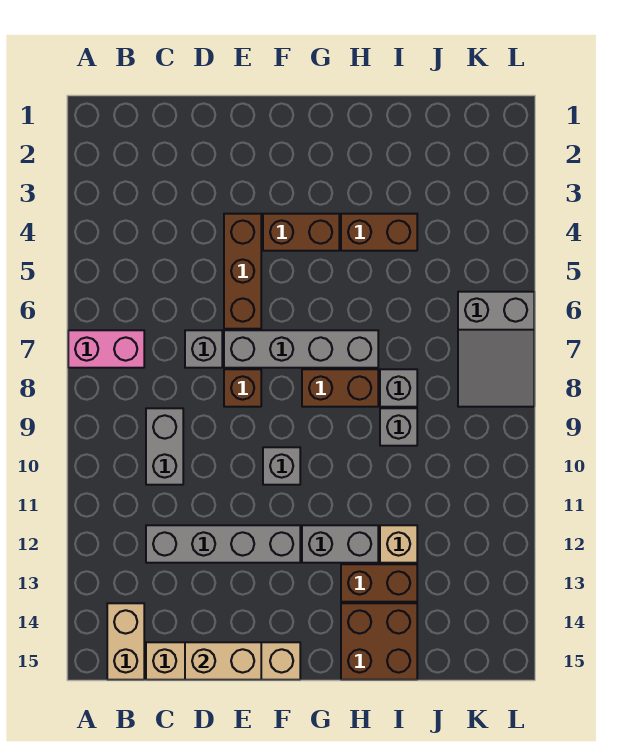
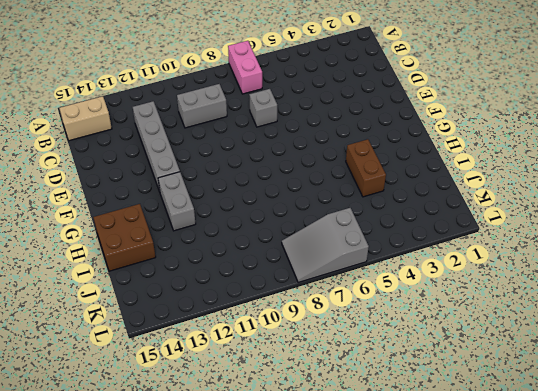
none -> tan 1x4 brick [146,642,300,680]
none -> brown 1x3 brick [224,214,261,329]
none -> grey 1x4 brick [224,330,378,368]

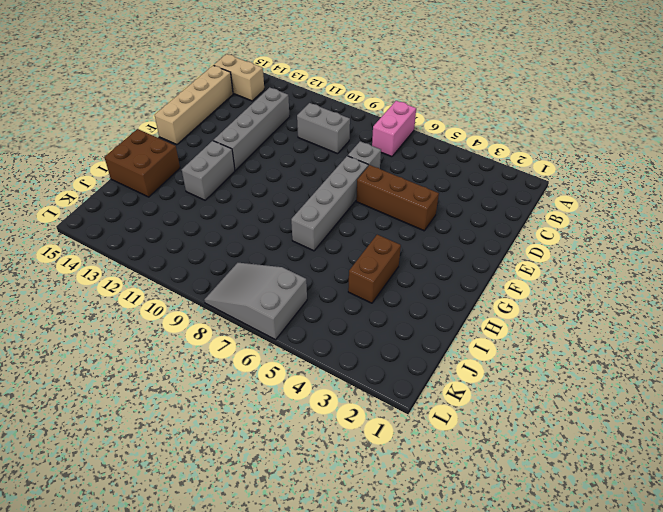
none -> brown 1x1 brick [224,369,261,407]
none -> brown 1x2 brick [263,214,339,251]
none -> grey 1x1 brick [263,447,300,485]

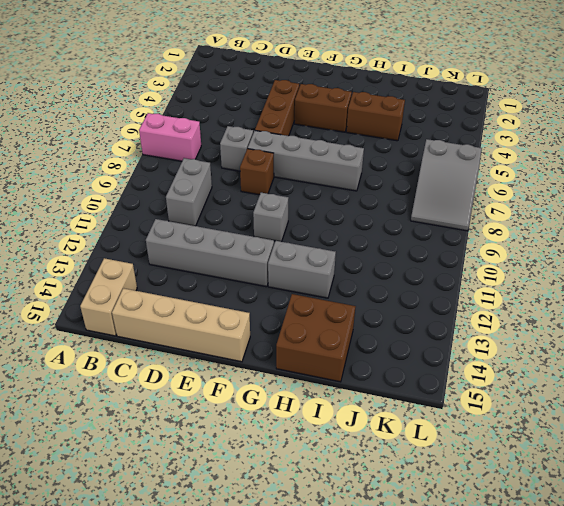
none -> brown 1x2 brick [302,369,378,407]
none -> brown 1x2 brick [341,564,417,602]
none -> grey 1x1 brick [380,369,417,407]

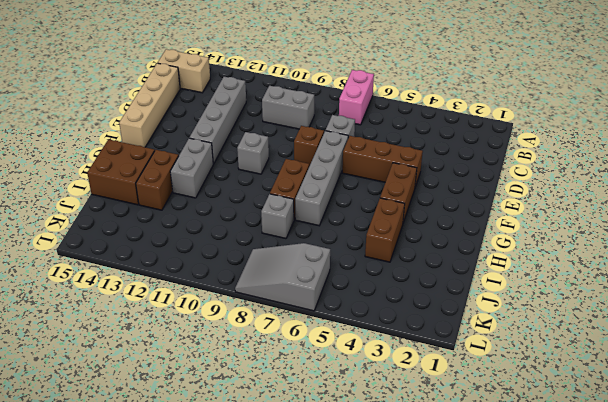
none -> grey 1x1 brick [380,408,417,446]
none -> tan 1x1 brick [380,525,417,563]
none -> tan 1x2 brick [185,642,261,680]

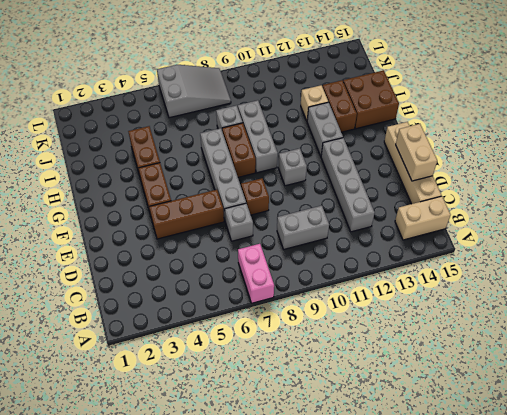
grey 1x3 brick [238,100,278,173] -> grey 1x1 brick [380,408,417,446]

